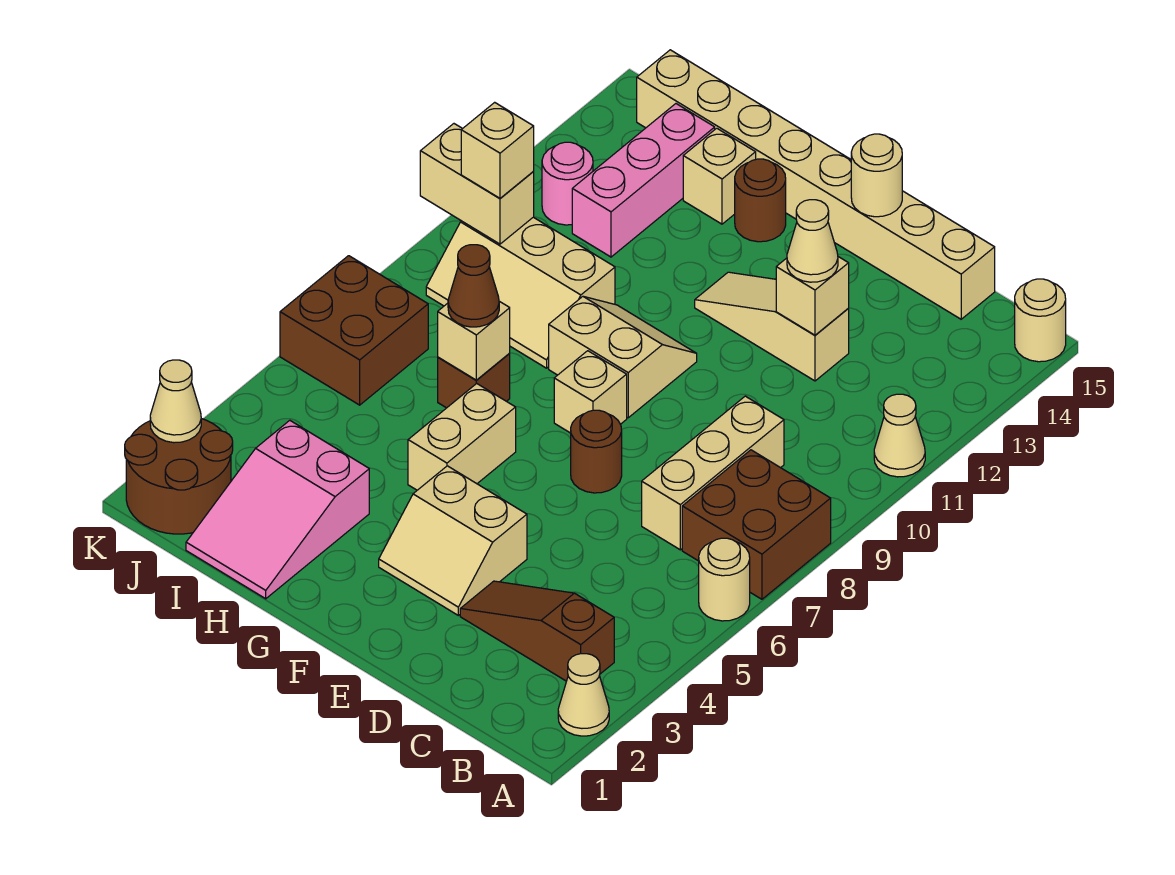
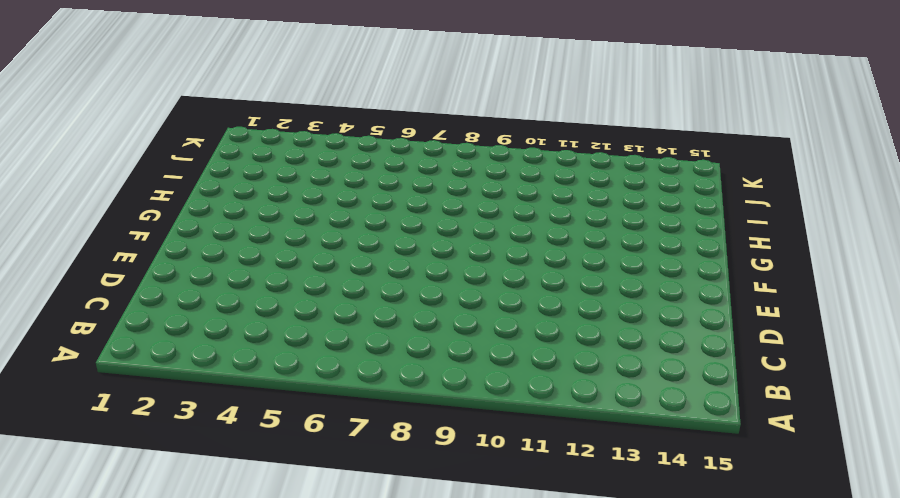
none -> tan 1x1 cone [558,654,609,736]
none -> tan 1x1 round brick [699,538,750,621]
none -> brown 2x2 brick [682,450,831,599]
none -> tan 1x1 cone [874,394,925,477]

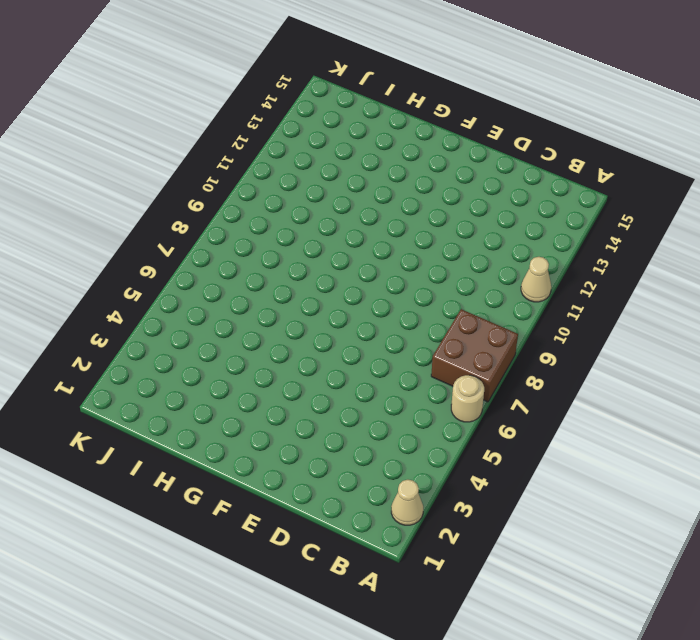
none -> tan 1x1 round brick [1015,279,1066,362]
none -> brown 1x3 slope [460,581,614,681]
none -> tan 1x3 brick [642,396,784,550]
none -> tan 1x8 brick [637,50,995,319]

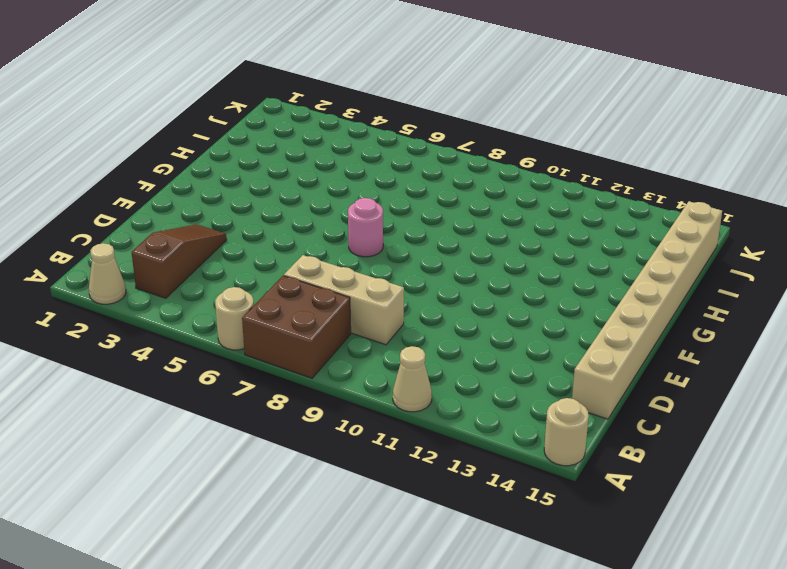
pink 1x1 round brick [348,198,383,257] -> pink 1x1 round brick moved to [542,142,593,225]
none -> tan 1x3 slope [695,272,849,381]
none -> tan 2x2 slope [379,466,527,615]
none -> brown 1x1 round brick [571,410,622,493]
none -> tan 1x1 brick [554,351,627,433]

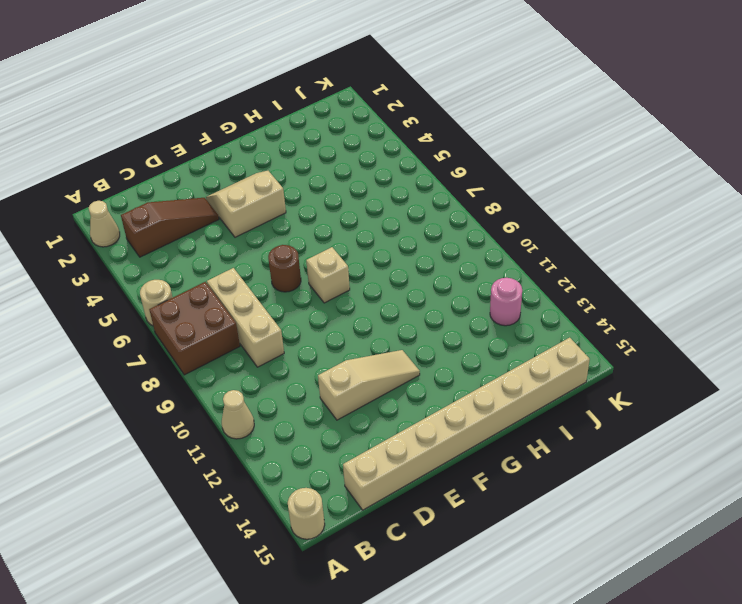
none -> tan 2x2 slope [549,297,697,418]
none -> tan 1x2 brick [408,383,516,490]
none -> brown 1x1 round brick [735,159,786,242]
none -> pink 2x3 slope [186,420,369,599]

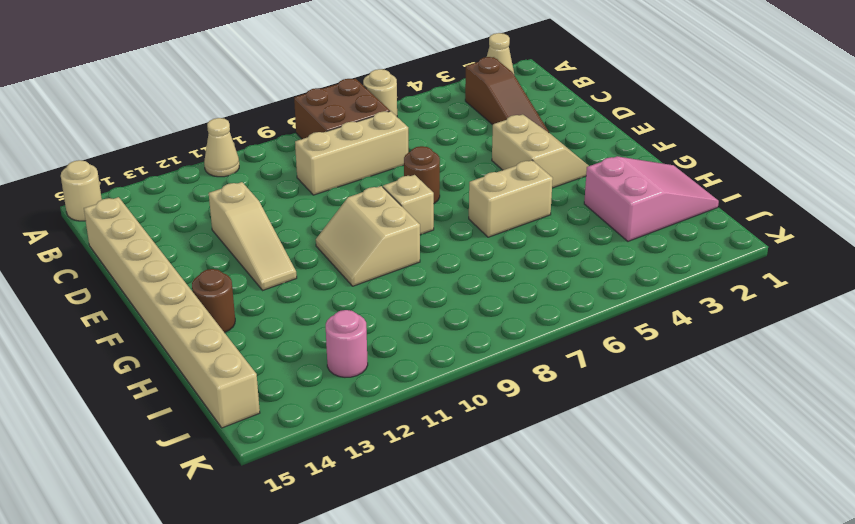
none -> brown 1x1 brick [438,353,510,408]
none -> tan 2x3 slope [426,217,615,368]
none -> tan 1x1 brick [683,128,756,224]
none -> pink 1x3 brick [572,104,715,257]

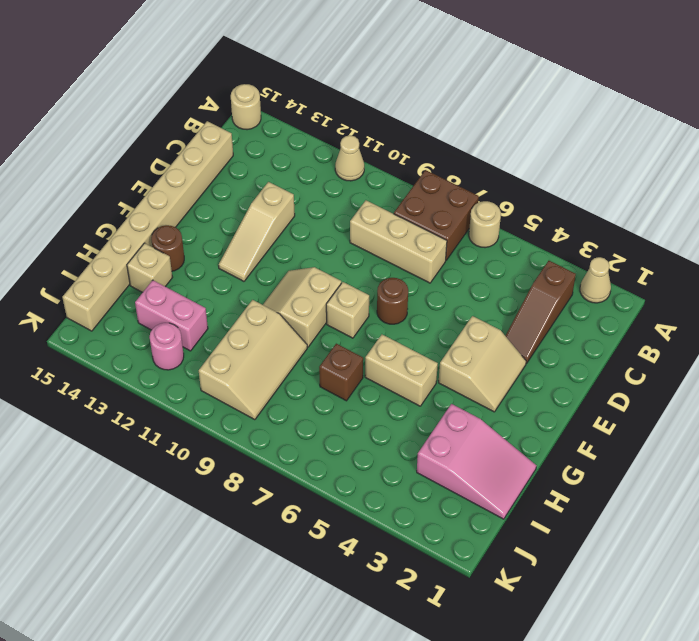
pink 1x2 brick [135,280,208,351] -> pink 1x3 brick [572,104,715,257]
none -> brown 2x2 round brick [125,419,233,534]
none -> brown 2x2 brick [280,256,428,405]
none -> tan 1x1 brick [776,257,849,335]
none -> tan 1x1 round brick [851,134,902,217]

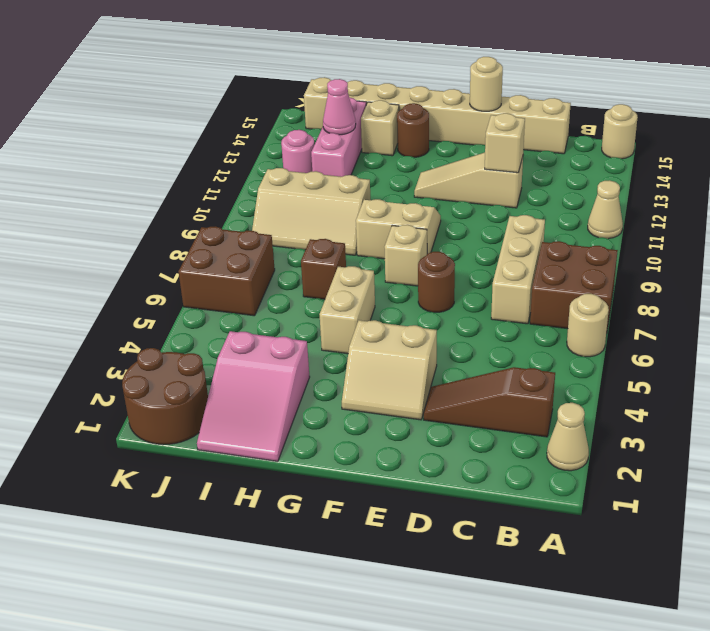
pink 1x1 cone [323,79,356,135] -> none
none -> tan 1x1 brick [438,301,510,380]
none -> tan 1x2 brick [420,124,534,244]
none -> tan 1x1 cone [150,360,201,443]
none -> tan 1x1 cone [787,200,838,282]

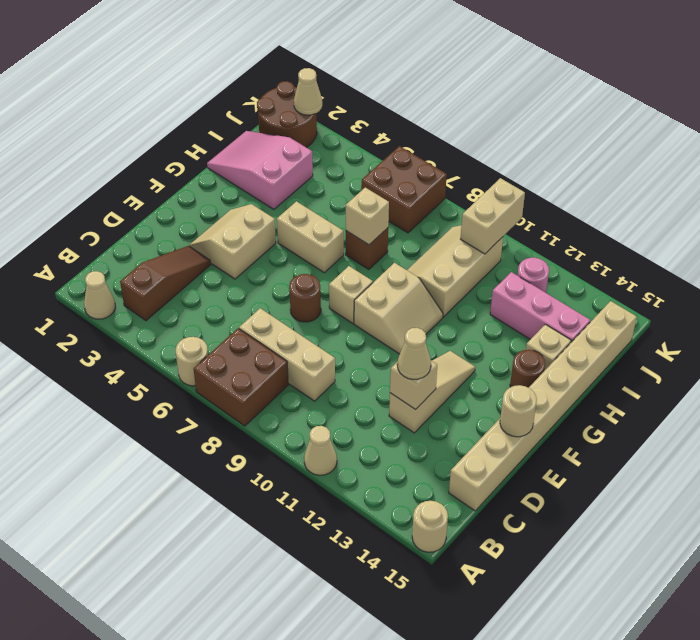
none -> brown 1x1 cone [448,245,499,327]
none -> tan 1x1 brick [461,102,534,198]

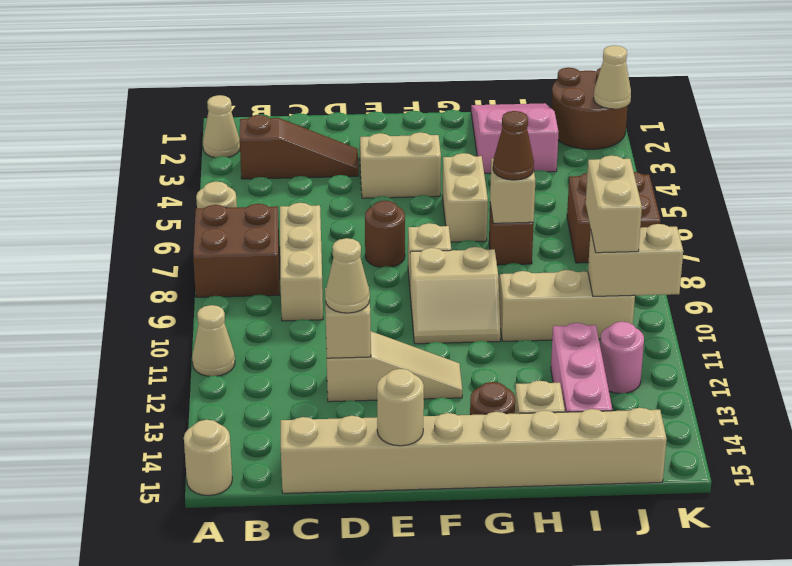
tan 1x2 brick [586,156,642,253] -> tan 1x1 brick [461,102,534,198]

